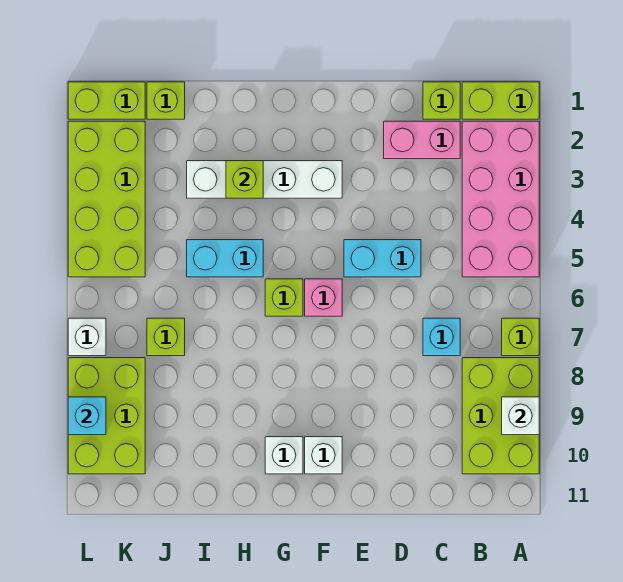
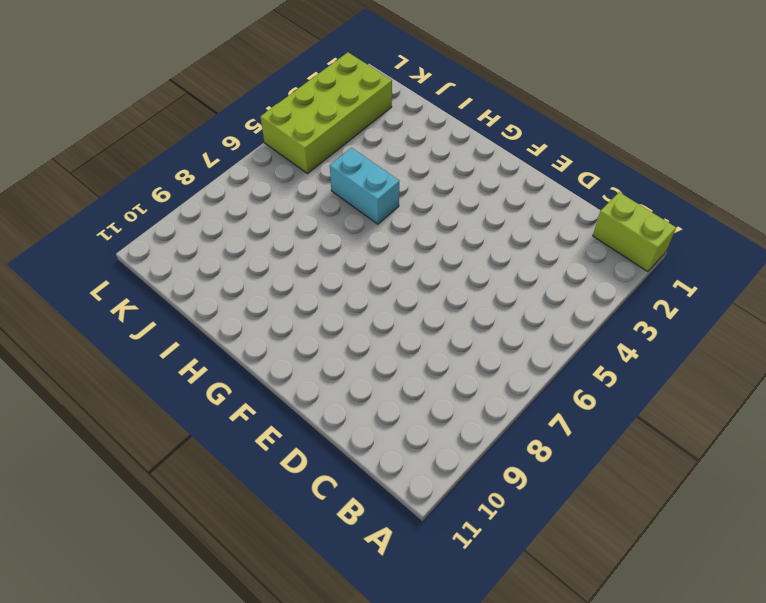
none -> pink 2x4 brick [462,121,539,277]
none -> lime 1x1 brick [502,318,539,356]
none -> lime 2x3 brick [462,358,539,474]

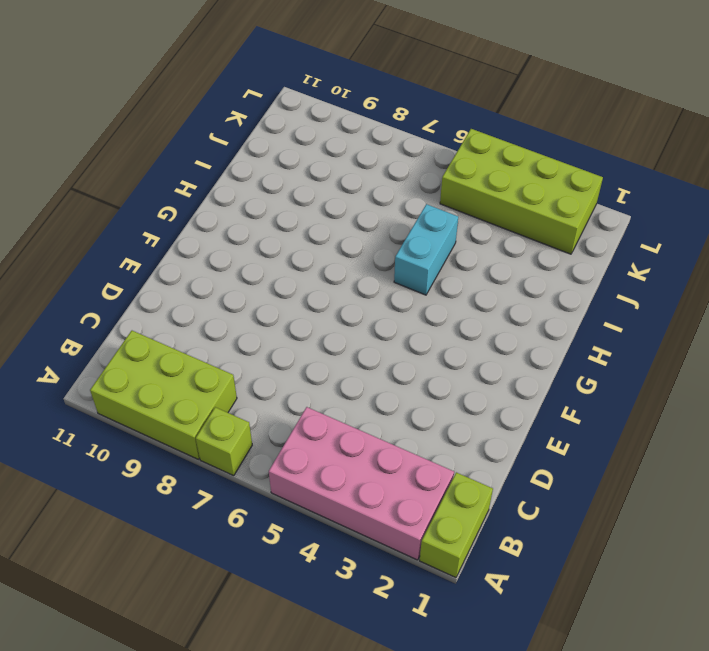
none -> lime 1x1 brick [423,82,460,119]
none -> pink 1x2 brick [384,121,460,159]
none -> cyan 1x1 brick [423,318,460,356]

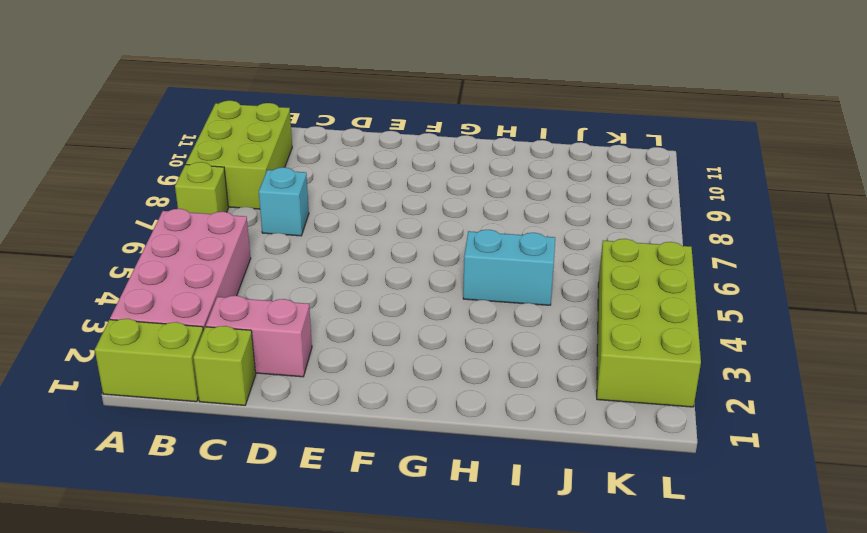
none -> cyan 1x2 brick [344,240,421,277]
none -> white 1x4 brick [187,161,342,198]
none -> pink 1x1 brick [305,279,342,316]

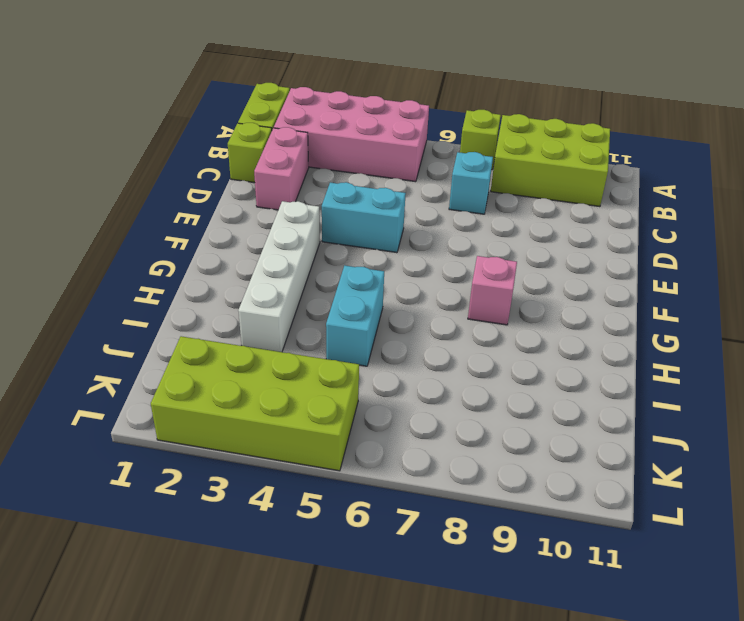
cyan 1x2 brick [322,182,406,253] -> cyan 1x2 brick turned to [344,240,421,277]
pink 1x1 brick [468,256,517,325] -> pink 1x1 brick moved to [305,279,342,316]
none -> white 1x1 brick [305,437,342,474]
none -> lime 1x1 brick [265,279,303,316]
none -> white 1x1 brick [265,437,303,474]

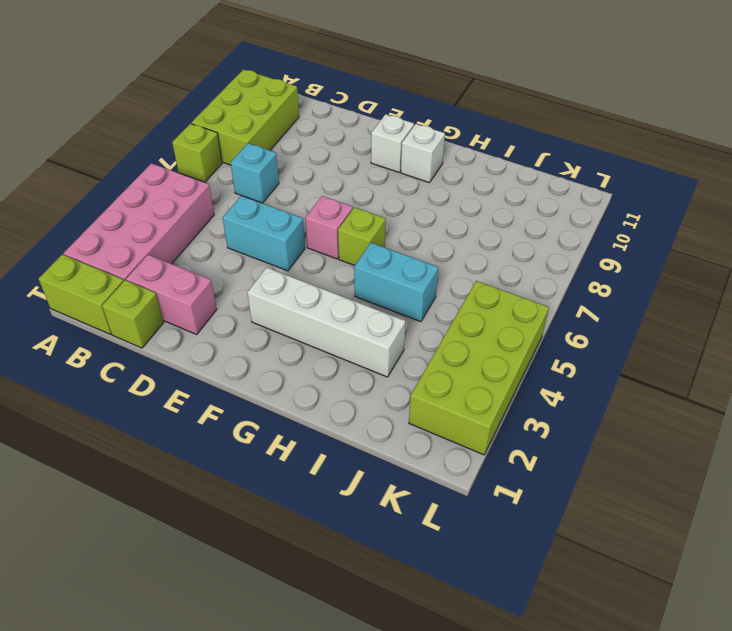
none -> lime 1x1 brick [147,82,185,119]
none -> lime 1x1 brick [147,318,185,356]
none -> lime 1x2 brick [68,82,145,119]

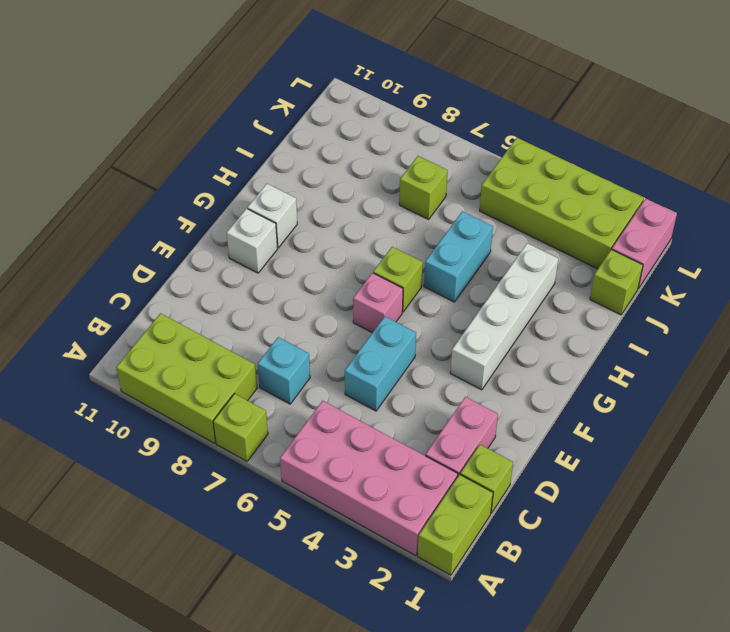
pink 1x2 brick [612,199,677,289] -> lime 1x2 brick [68,82,145,119]
none -> lime 2x3 brick [68,358,145,474]
none -> white 1x1 brick [68,318,106,356]
none -> white 1x1 brick [502,397,539,435]

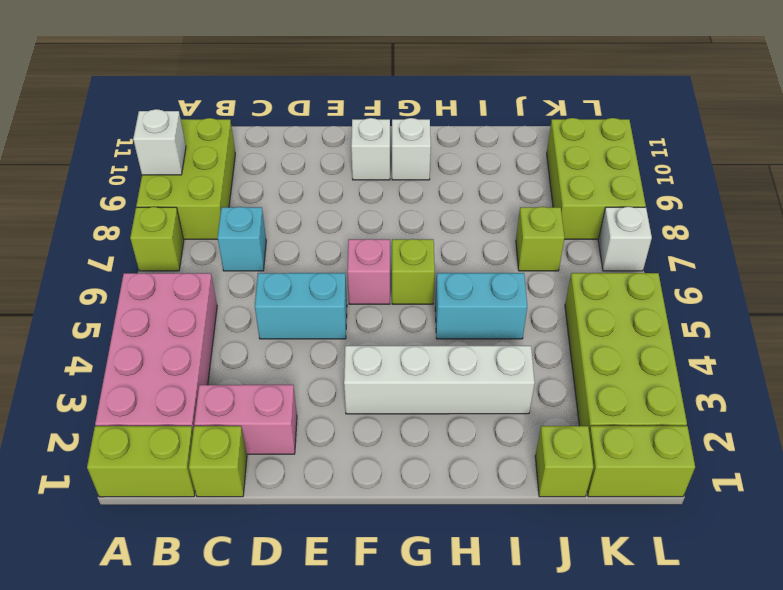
none -> lime 1x1 brick [226,161,263,198]
none -> cyan 1x1 brick [68,397,106,435]

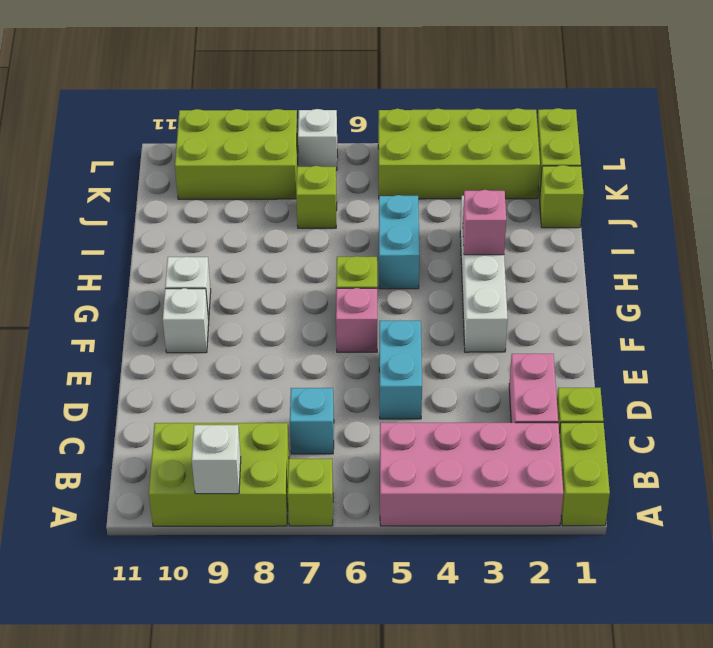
pink 1x1 brick [463,190,506,255] -> lime 1x1 brick [226,161,263,198]
none -> cyan 1x1 brick [68,397,106,435]

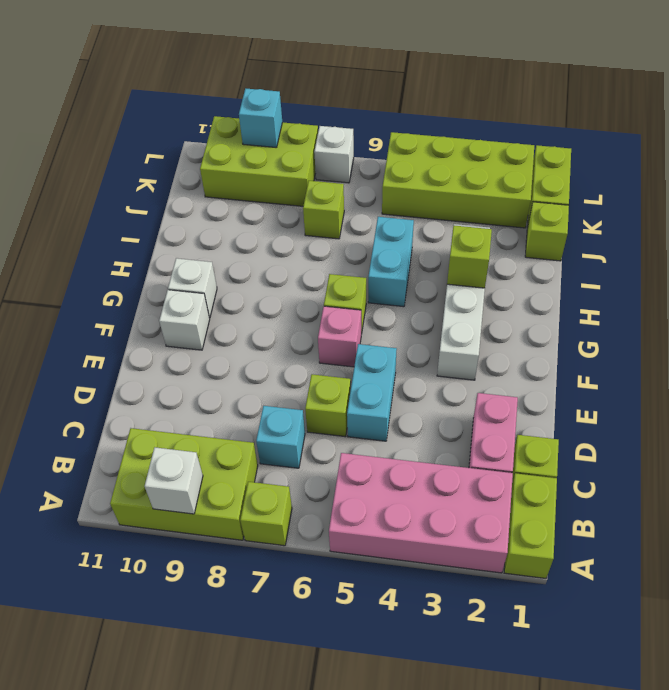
lime 1x1 brick [305,374,351,437] -> none

